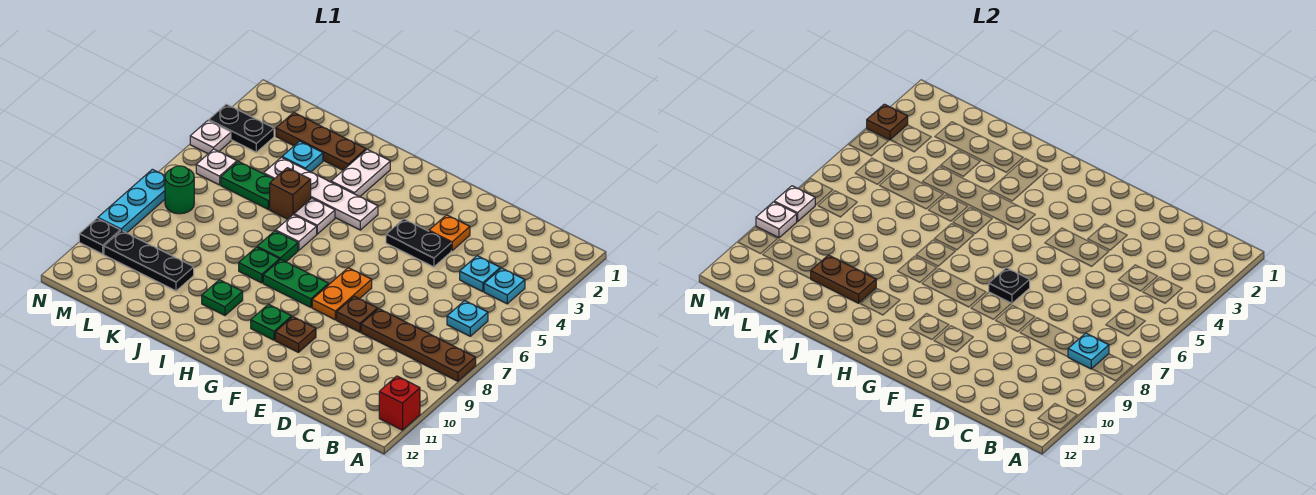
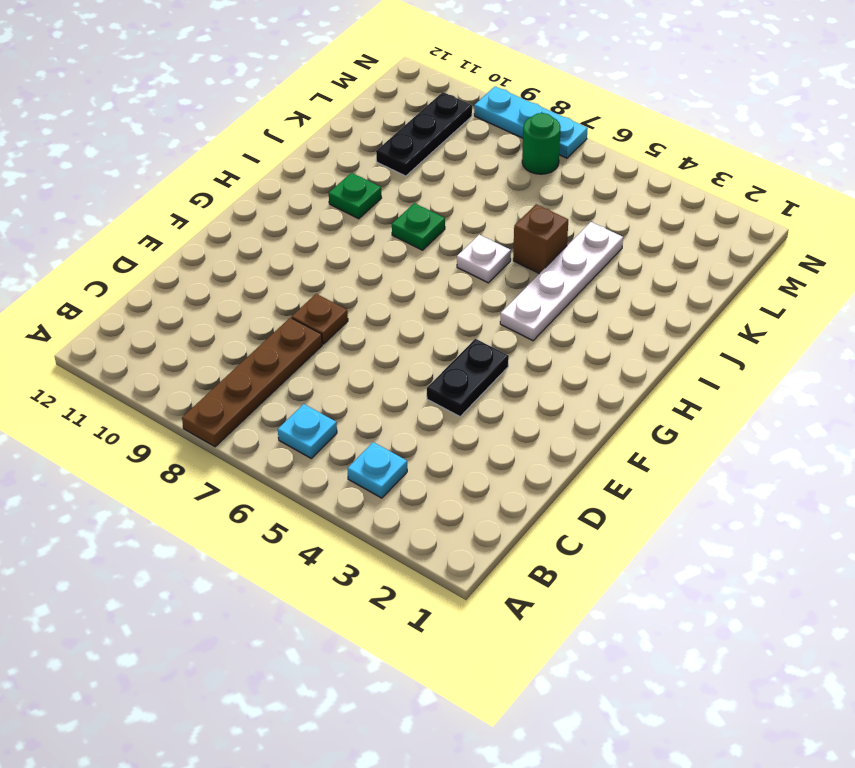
none -> red 1x1 brick [379,376,420,430]
none -> cyan 1x1 plate [460,256,500,292]
none -> orange 1x1 plate [429,215,470,250]
none -> orange 1x2 plate [312,268,372,320]

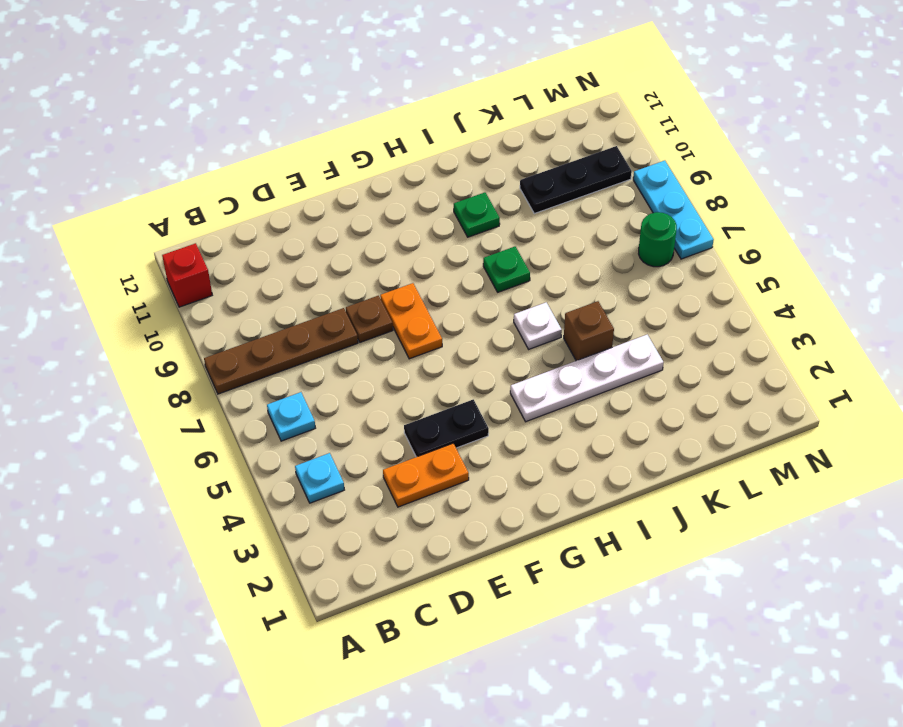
orange 1x2 plate [383,443,469,507] -> orange 1x1 plate [429,215,470,250]
none -> cyan 1x1 plate [460,256,500,292]
none -> brown 1x1 plate [275,317,316,352]
none -> green 1x2 plate [263,260,329,307]
none -> green 1x1 plate [251,304,292,340]

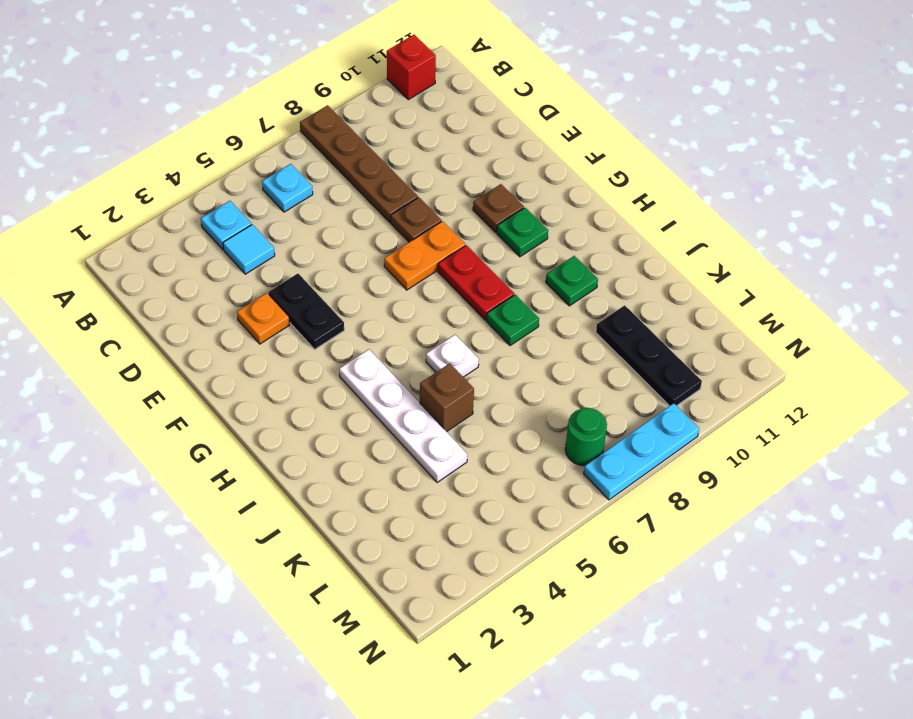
cyan 1x1 tile [223,224,275,274] -> cyan 1x1 plate [460,256,500,292]
red 1x2 plate [438,245,514,320] -> green 1x2 plate [263,260,329,307]
none -> white 1x2 plate [331,149,390,197]
none -> white 1x1 plate [294,198,335,234]
none -> green 1x1 plate [257,231,298,262]
none -> brown 1x3 plate [276,113,366,170]

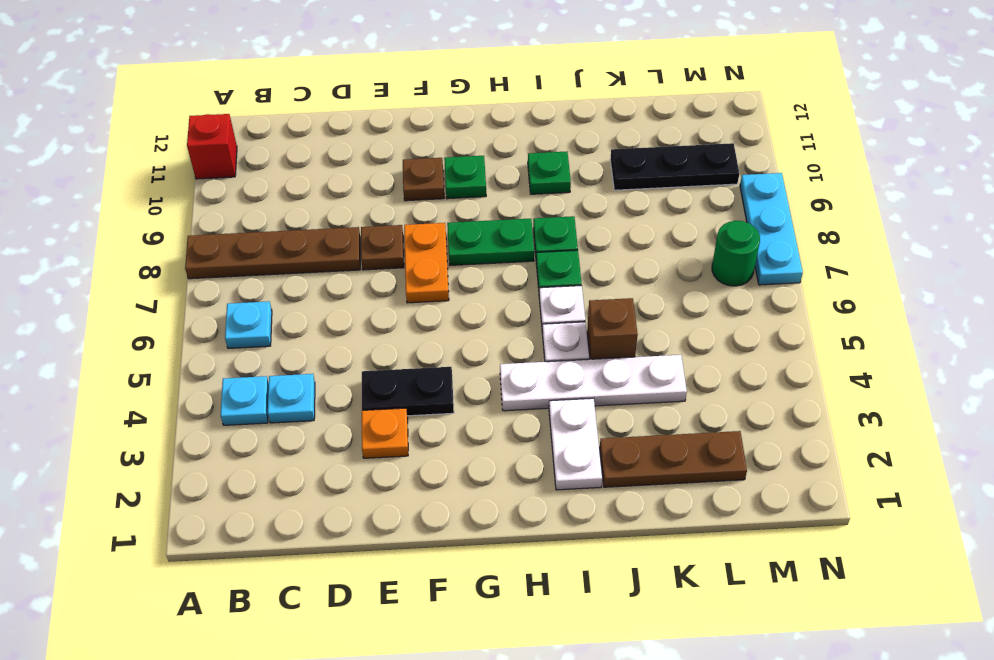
none -> cyan 1x1 plate [282,141,323,172]
none -> green 1x2 plate [221,161,274,209]
none -> black 1x2 plate [209,104,274,152]
none -> white 1x1 plate [196,149,237,185]

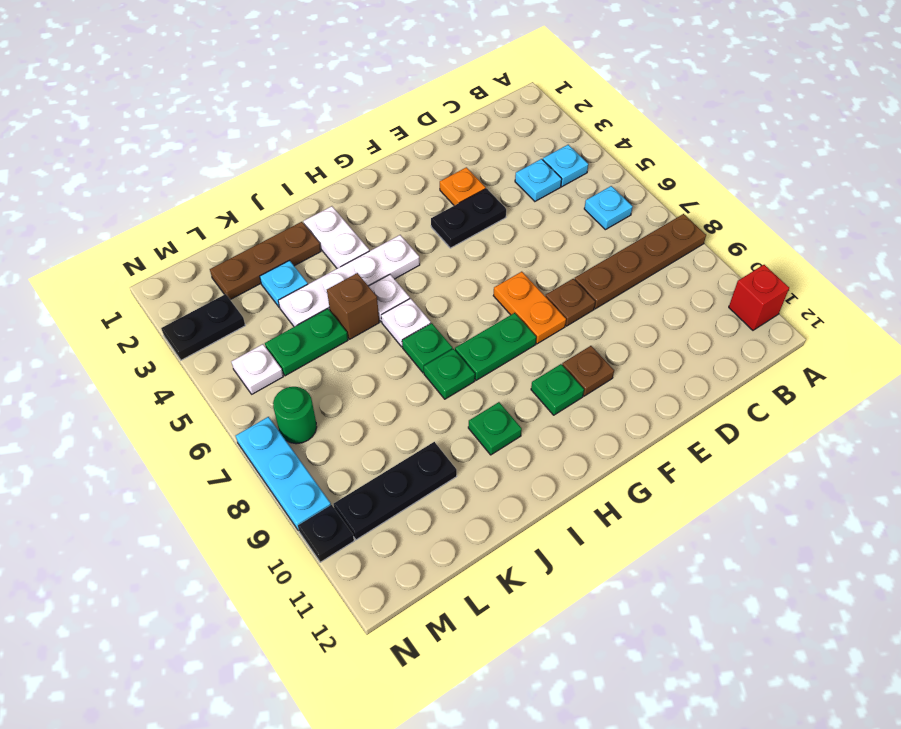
none -> white 1x1 plate [190,121,231,154]
none -> cyan 1x1 plate [1068,333,1109,369]
none -> black 1x1 plate [989,268,1030,304]
none -> brown 1x2 plate [811,255,876,303]

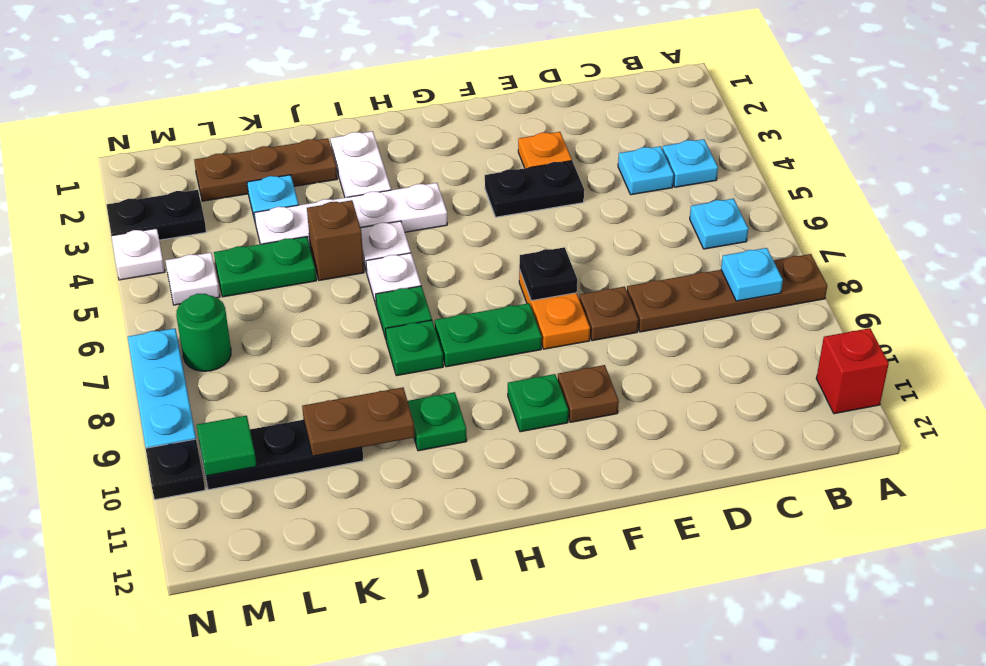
green 1x1 tile [197,416,257,476] -> none
none -> brown 1x1 plate [867,104,908,140]
none -> white 1x1 plate [774,186,815,221]
none -> white 1x1 plate [756,202,797,238]

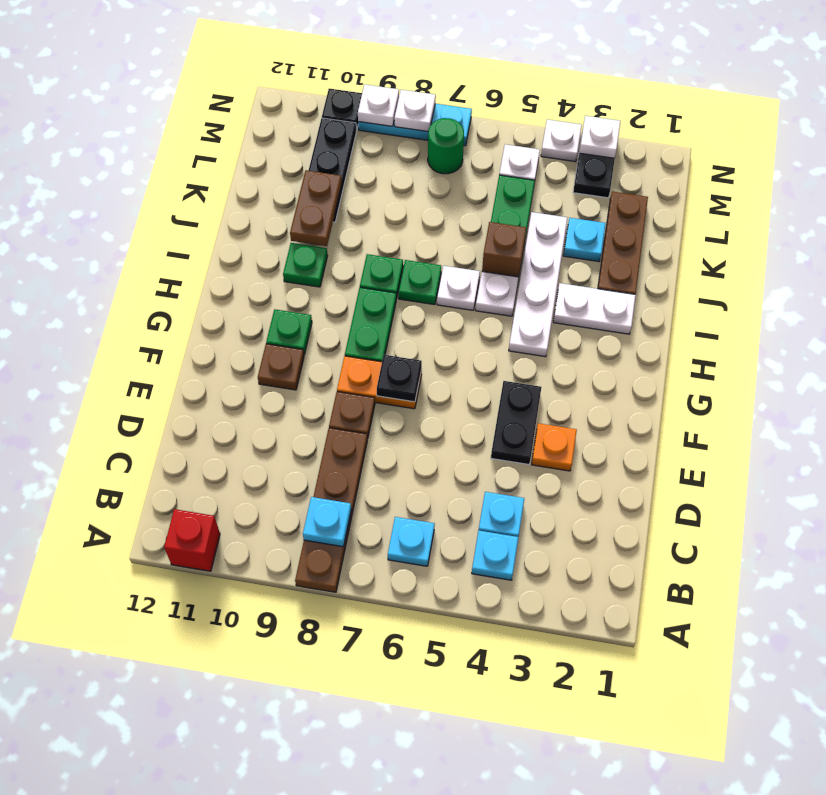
white 1x1 plate [579,116,621,158] -> brown 1x1 plate [867,104,908,140]

